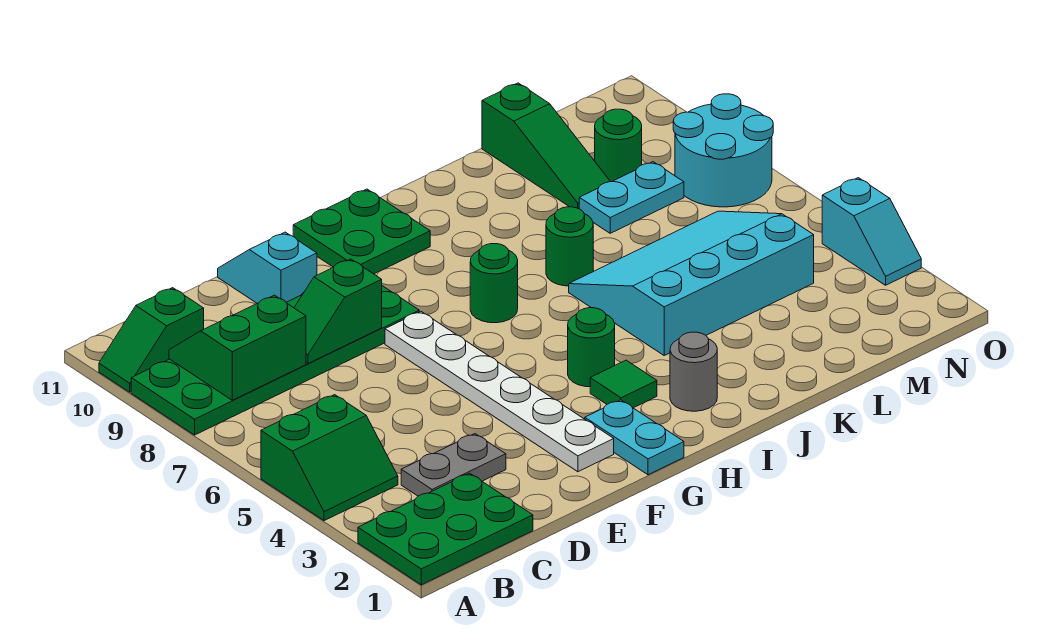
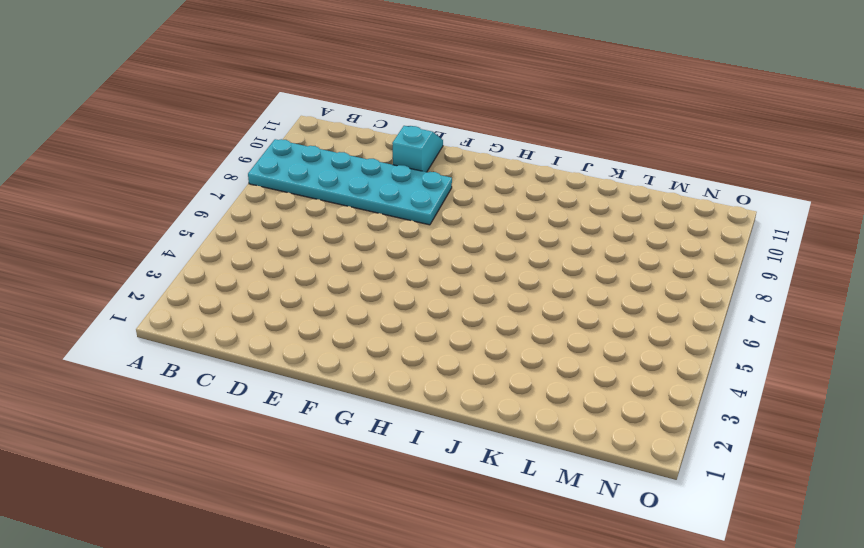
cyan 2x6 plate [248,139,452,225] -> green 2x6 plate [131,286,419,435]
none -> green 2x3 plate [358,473,533,585]
none -> green 2x2 slope [261,395,398,521]
none -> green 1x2 slope [99,288,204,392]

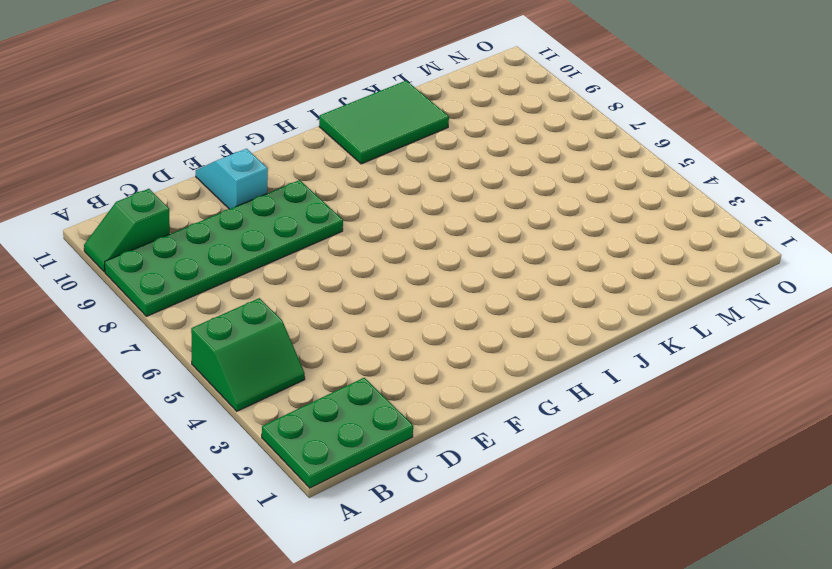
green 2x3 tile [319,81,449,164] -> none
none -> grey 1x2 plate [401,434,506,496]
none -> white 1x6 plate [385,311,614,472]
none -> cyan 1x2 plate [585,400,684,475]

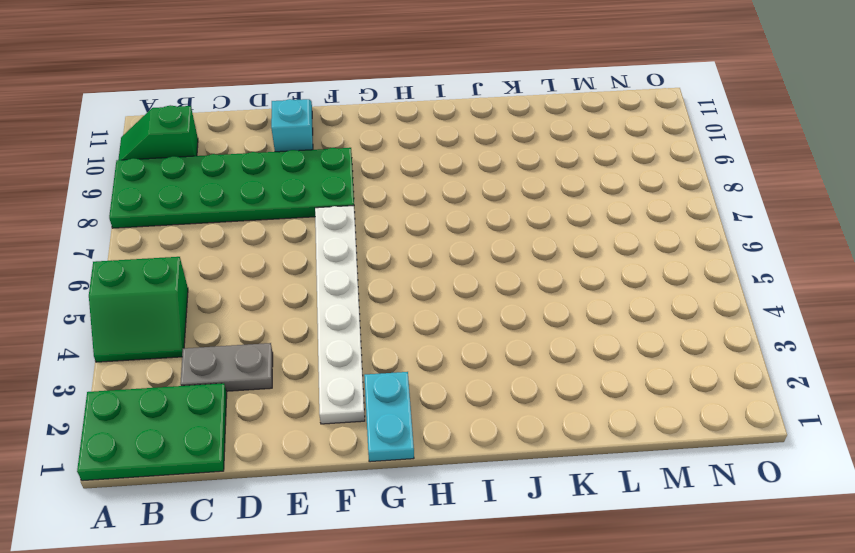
none -> green 2x2 plate [293,189,430,274]
none -> green 1x1 tile [590,360,657,408]
none -> green 1x1 round brick [568,308,615,387]

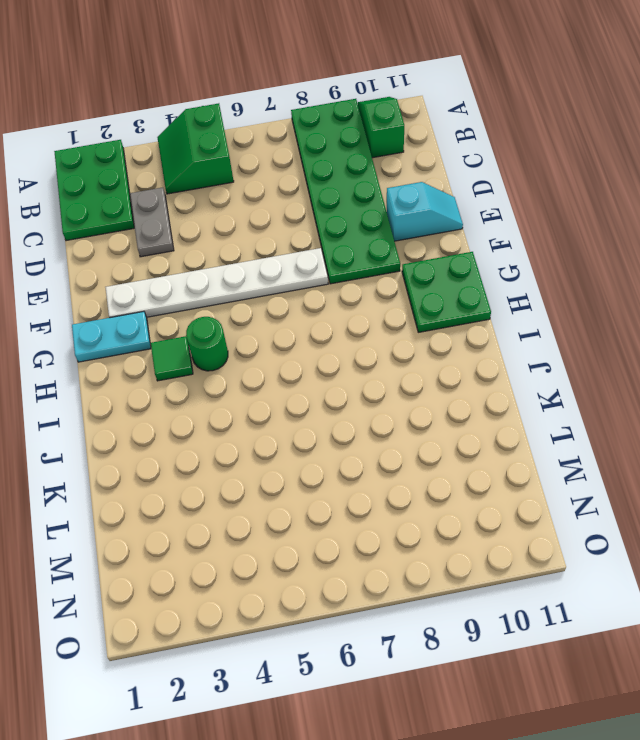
none -> green 1x1 round brick [470,244,518,323]
none -> grey 1x1 round brick [670,332,717,411]
none -> cyan 3x4 slope [569,211,814,355]

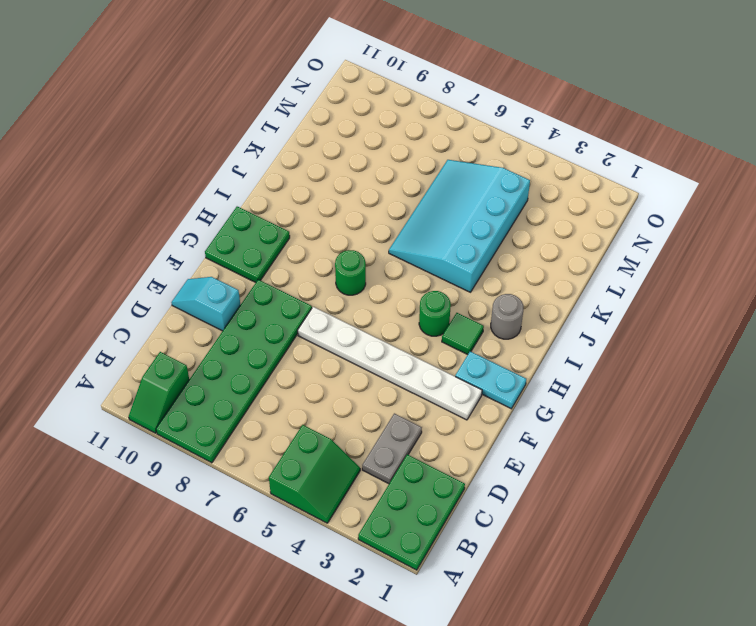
none -> green 1x1 round brick [546,207,593,286]
none -> cyan 1x2 plate [579,162,684,233]
none -> green 1x3 slope [482,83,610,209]

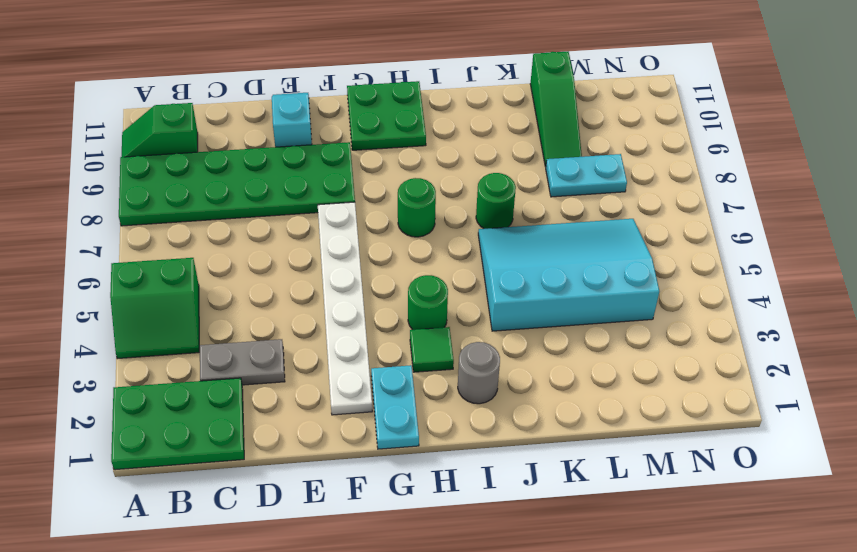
none -> green 1x1 round brick [595,109,642,182]
none -> cyan 2x2 round brick [673,94,773,207]
none -> cyan 1x2 slope [822,178,921,285]

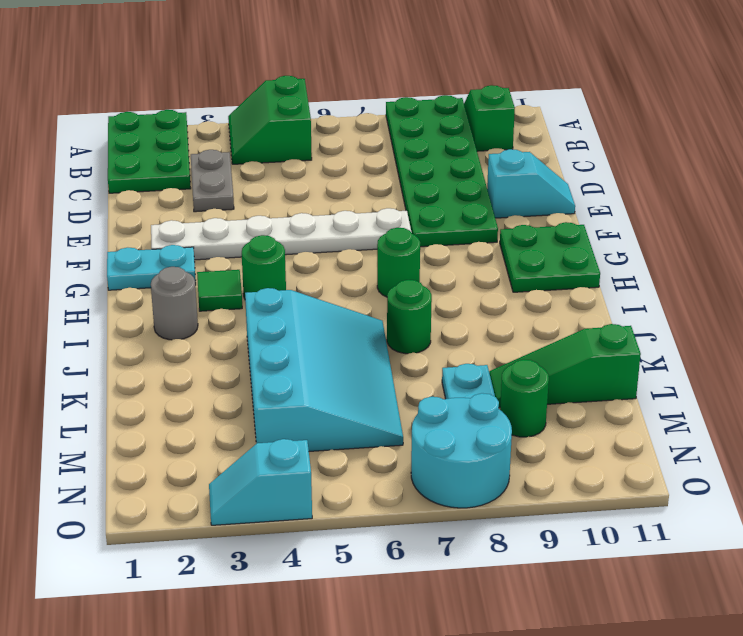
none -> green 2x2 slope [169,295,306,400]
none -> green 1x2 slope [294,259,382,364]

